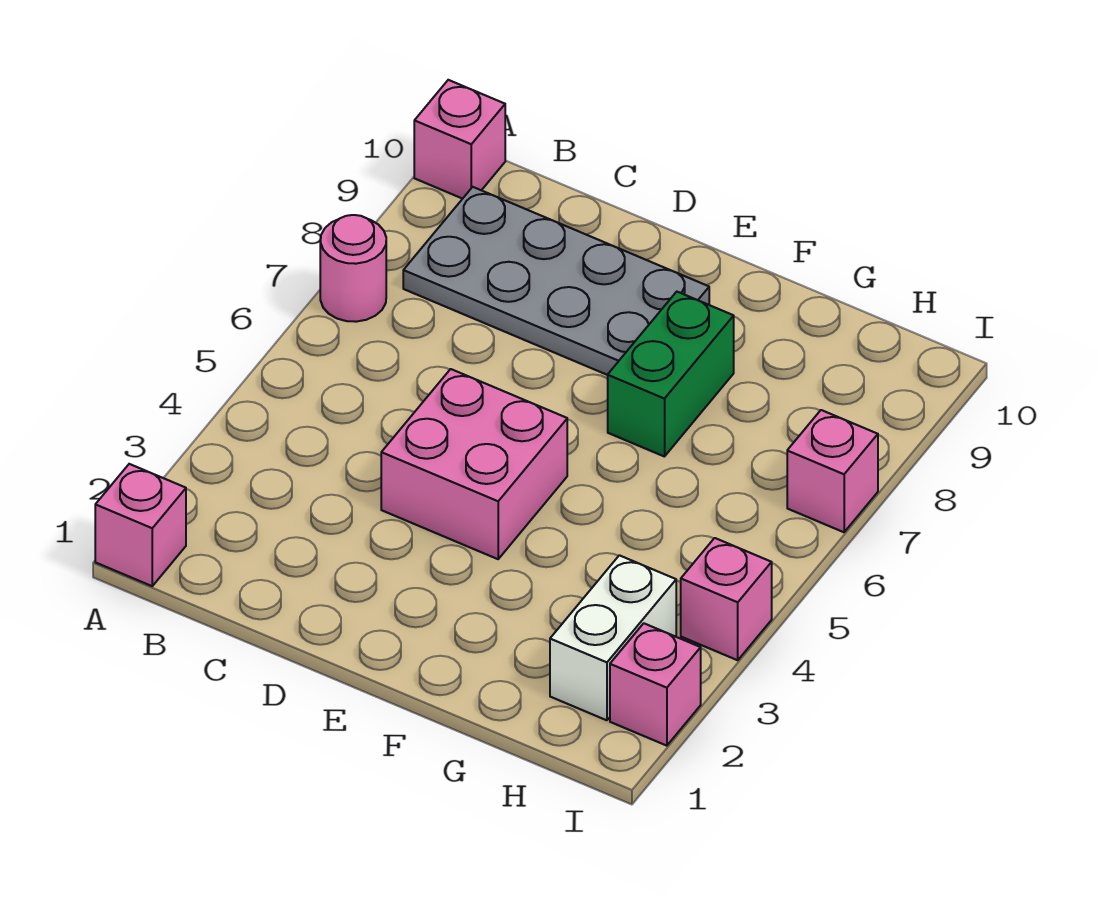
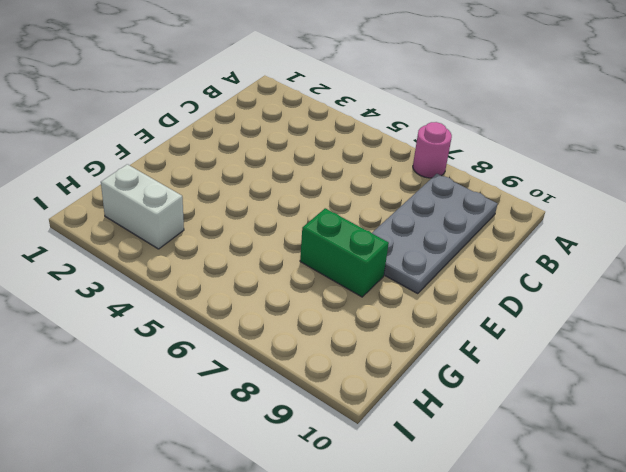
none -> pink 1x1 brick [95,464,186,586]
none -> pink 1x1 brick [414,80,505,199]

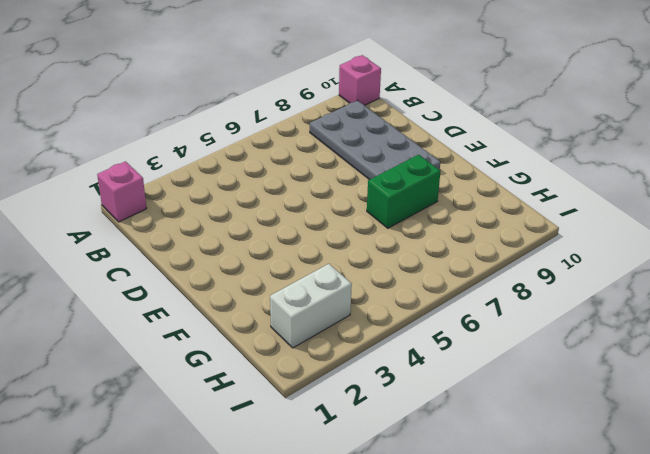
none -> pink 1x1 round brick [320,215,386,322]
none -> pink 2x2 brick [381,369,567,559]

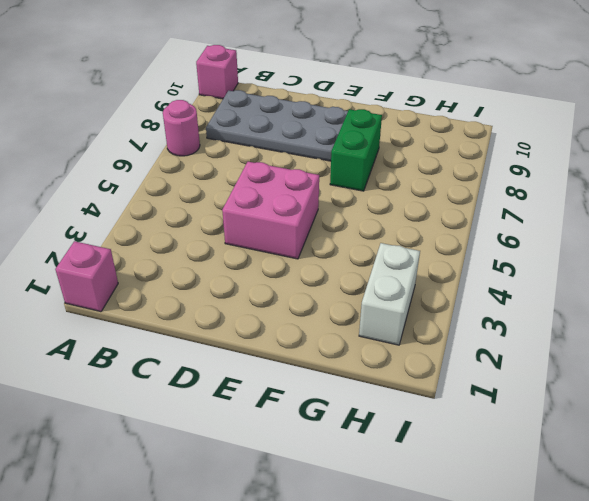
none -> pink 1x1 brick [610,623,701,746]
none -> pink 1x1 brick [681,538,772,660]

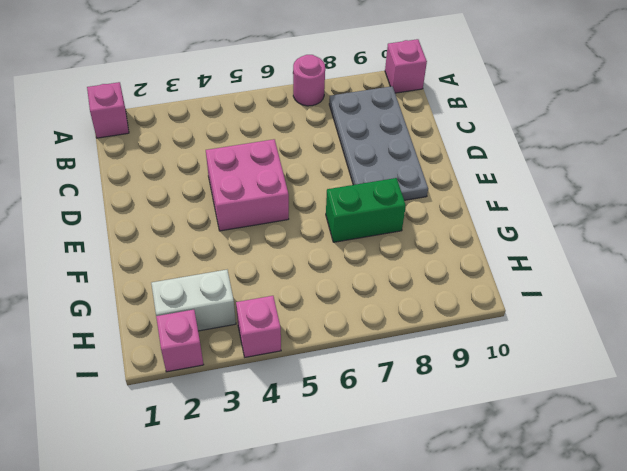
none -> pink 1x1 brick [787,410,878,532]

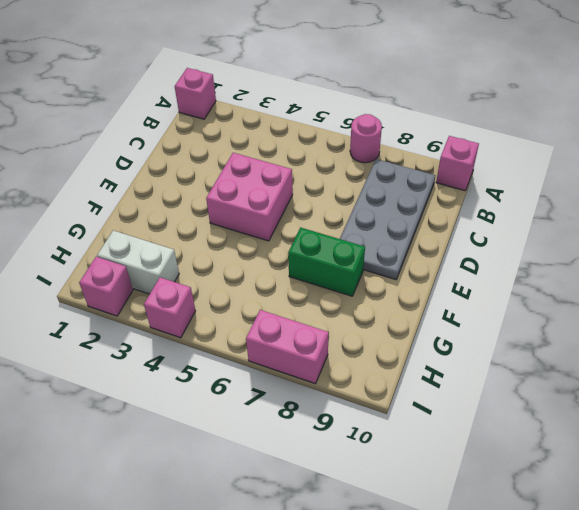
pink 1x2 brick [246,310,329,384] -> pink 1x1 brick [787,410,878,532]

